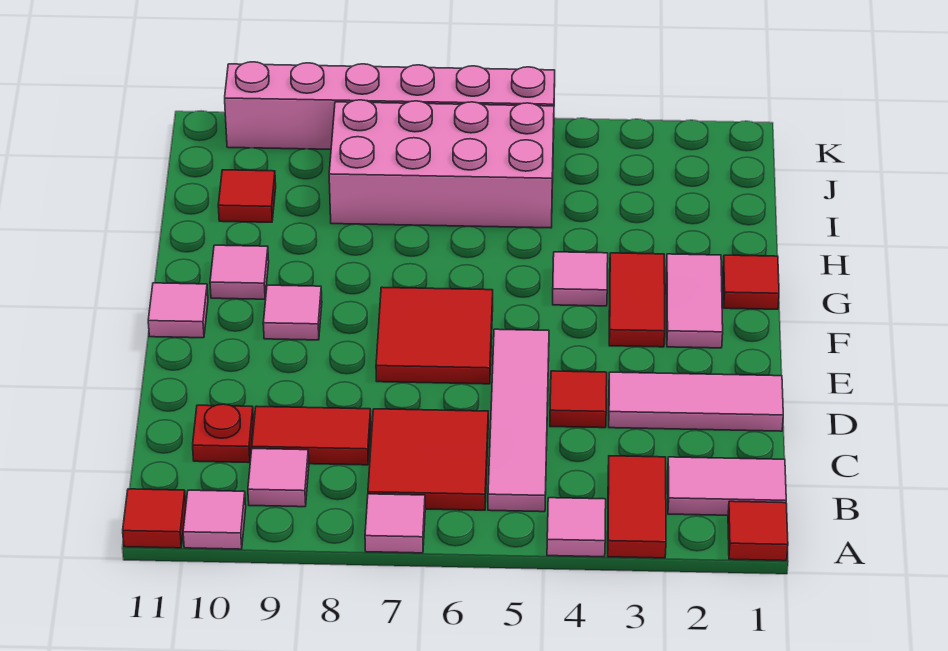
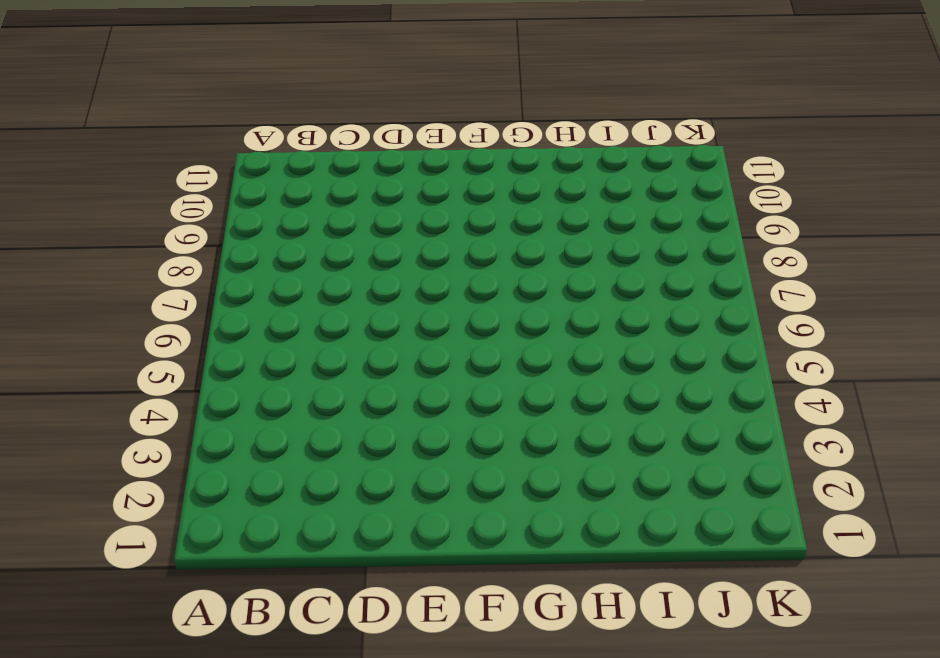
none -> red 1x1 tile [728,501,788,561]
none -> red 1x2 tile [608,456,666,558]
none -> pink 1x1 tile [547,498,606,557]

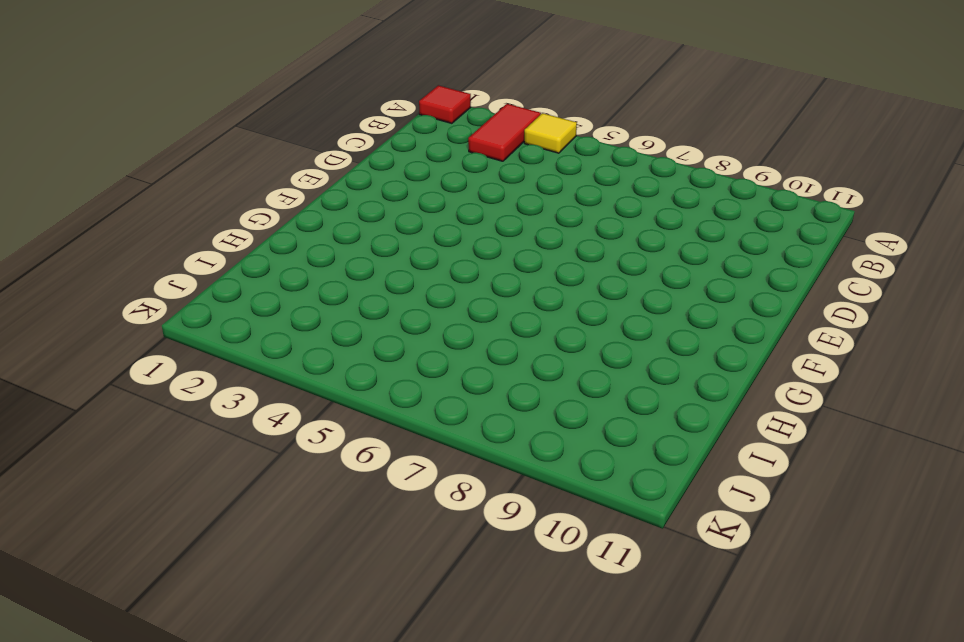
yellow 1x1 tile [524,113,577,153] -> pink 1x1 tile [547,498,606,557]
none -> pink 1x1 tile [365,494,425,553]
none -> pink 1x1 tile [183,490,246,549]
none -> red 1x1 tile [123,489,186,548]

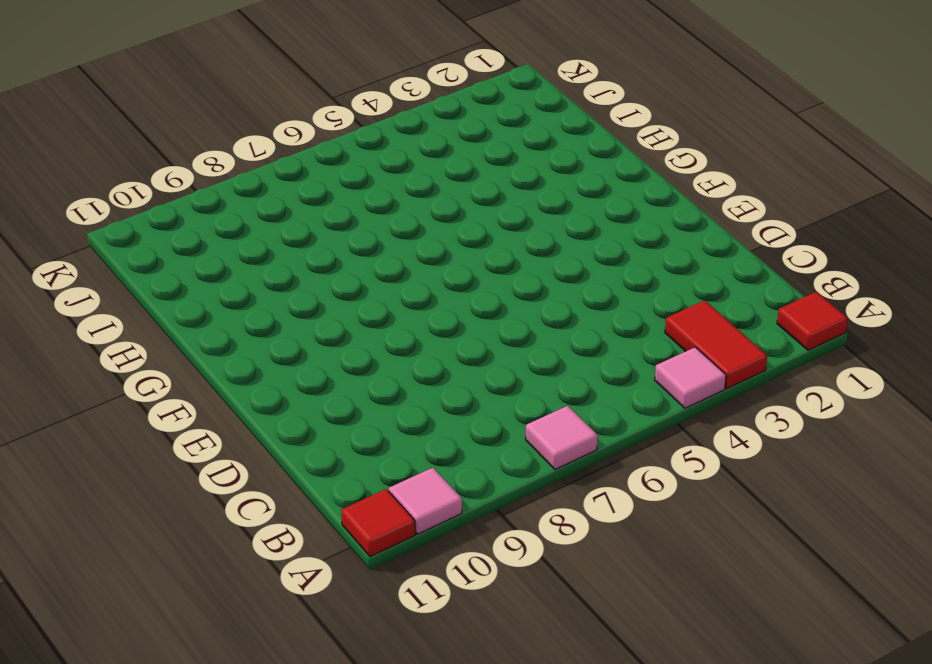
none -> pink 1x2 tile [668,457,786,515]
none -> pink 1x4 tile [488,329,549,512]
none -> red 2x2 tile [368,409,488,510]

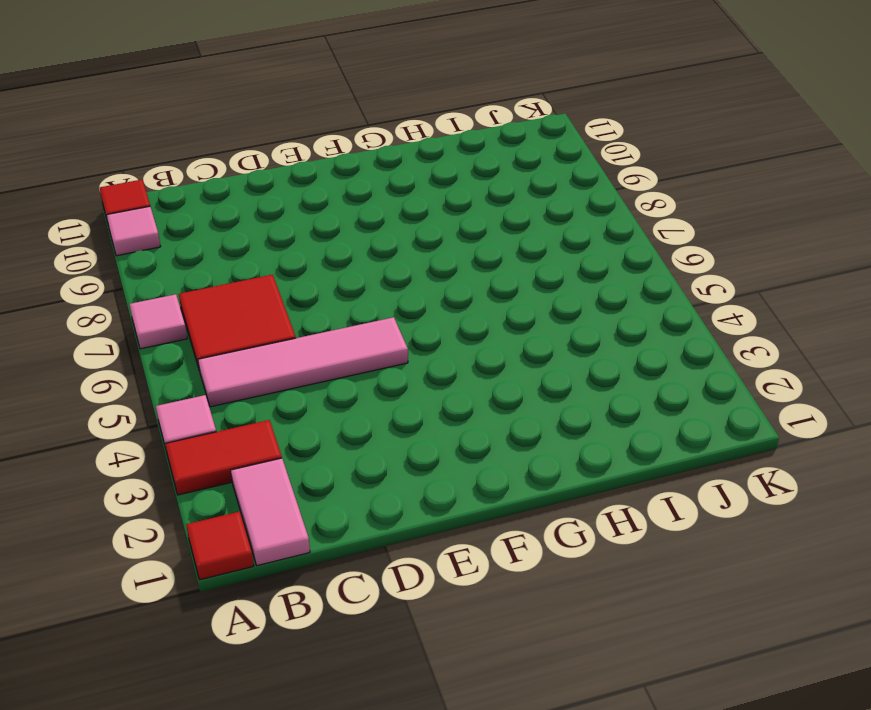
none -> pink 1x1 tile [248,449,309,507]
none -> red 1x2 tile [252,406,371,465]
none -> red 1x1 plate [193,404,254,463]

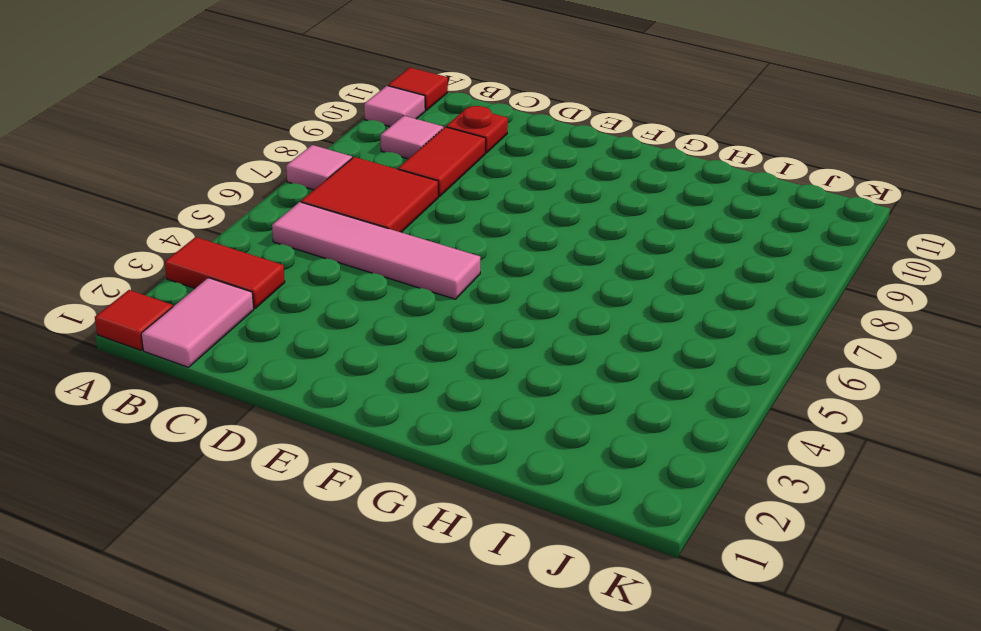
none -> pink 1x1 tile [547,498,606,557]
none -> pink 1x3 tile [609,372,783,431]
none -> red 1x1 tile [550,371,607,428]

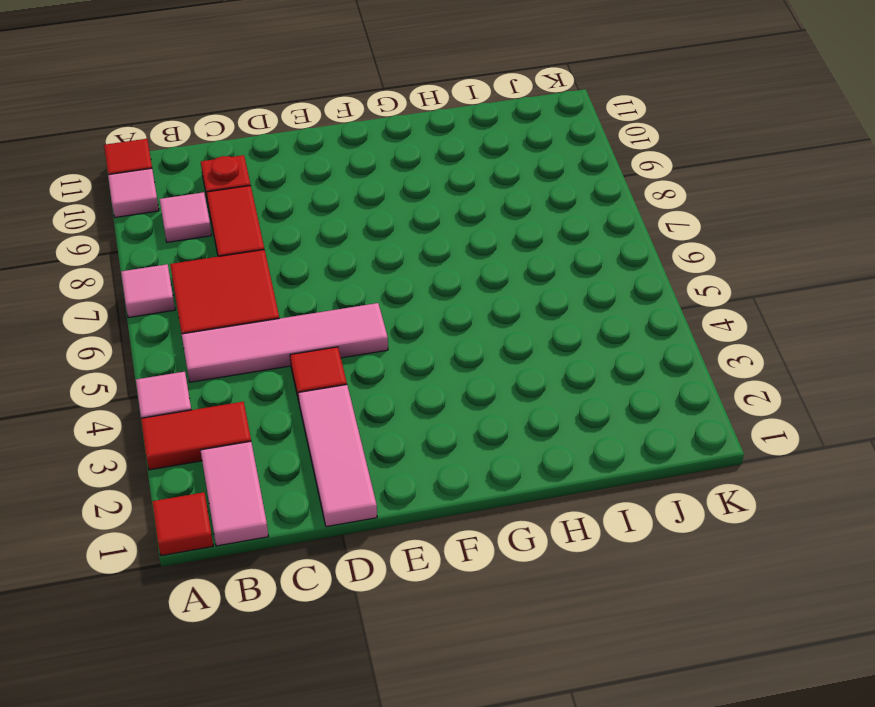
none -> red 2x2 tile [376,287,493,384]
none -> pink 1x2 tile [666,254,723,348]
none -> red 1x2 tile [609,253,665,347]

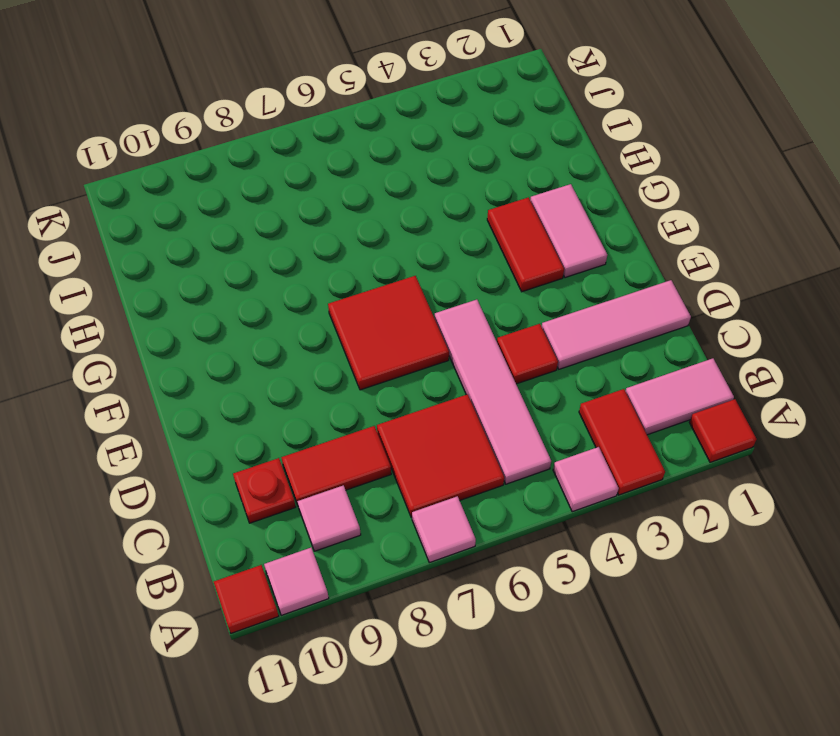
none -> pink 1x1 tile [263,285,322,340]
none -> pink 1x1 tile [148,283,208,338]
none -> red 1x1 tile [723,255,779,309]

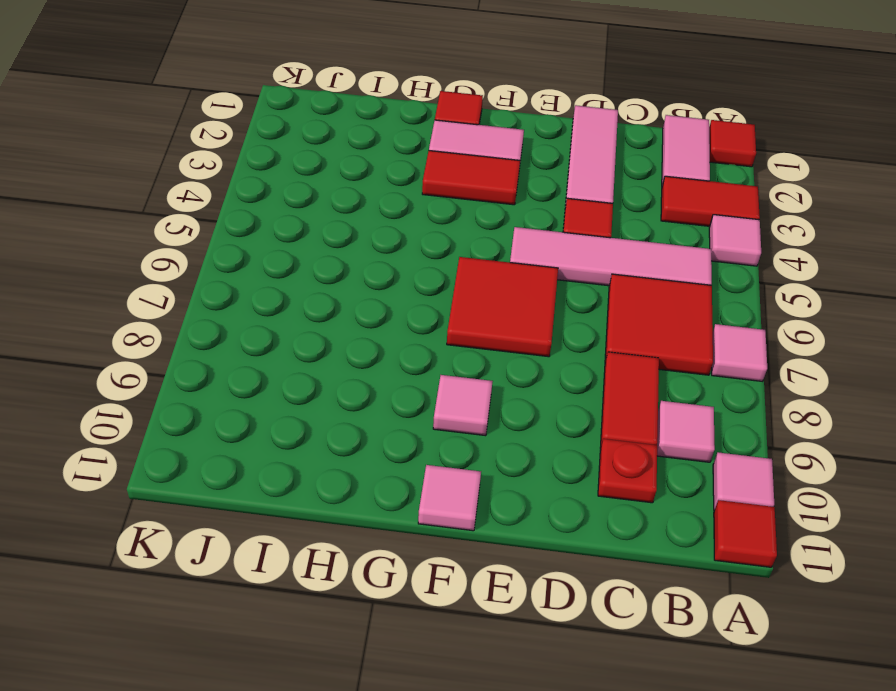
none -> pink 1x1 tile [553,252,608,306]
none -> pink 1x1 tile [210,245,269,299]
none -> pink 2x4 brick [329,100,554,228]

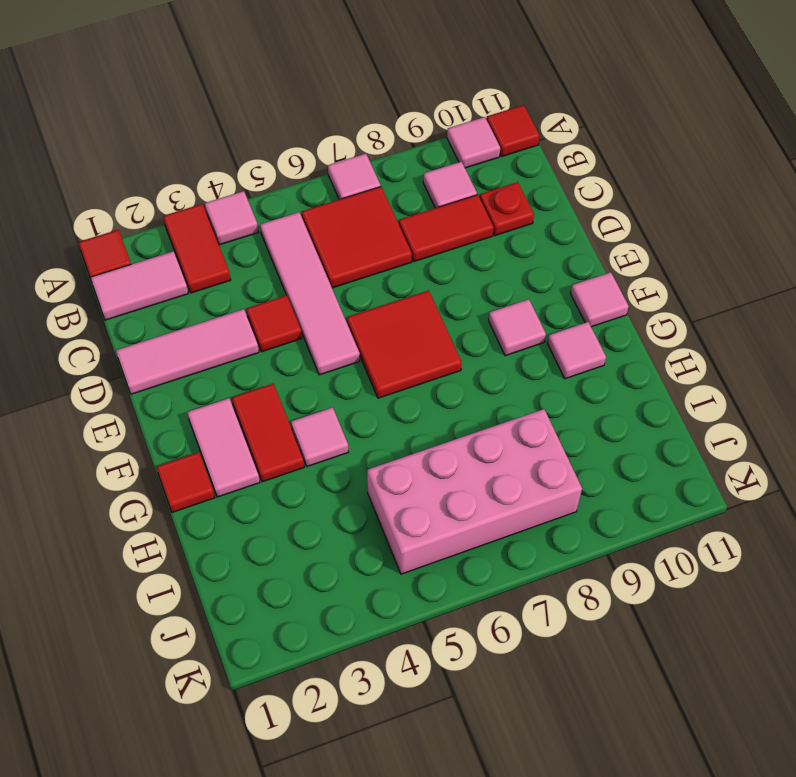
none -> red 1x1 tile [218,170,276,222]
none -> pink 1x6 brick [225,62,555,149]

